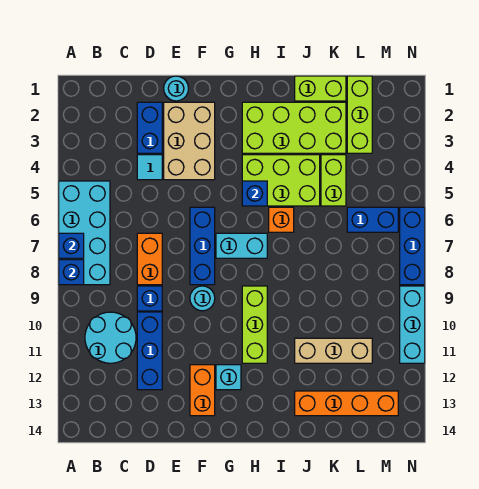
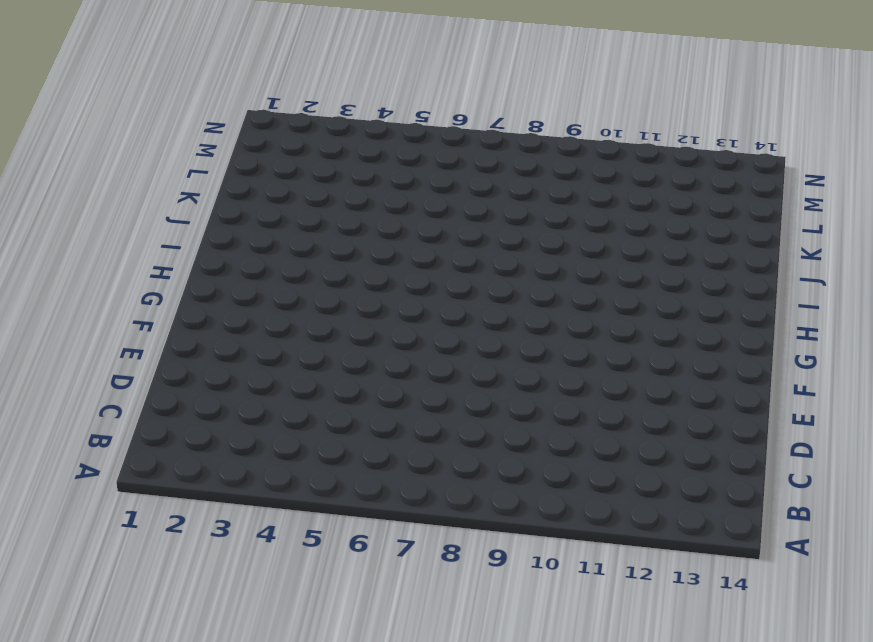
none -> cyan 2x4 brick [59,181,110,285]
none -> cyan 2x2 round brick [85,312,136,363]
none -> blue 1x2 brick [137,102,162,153]

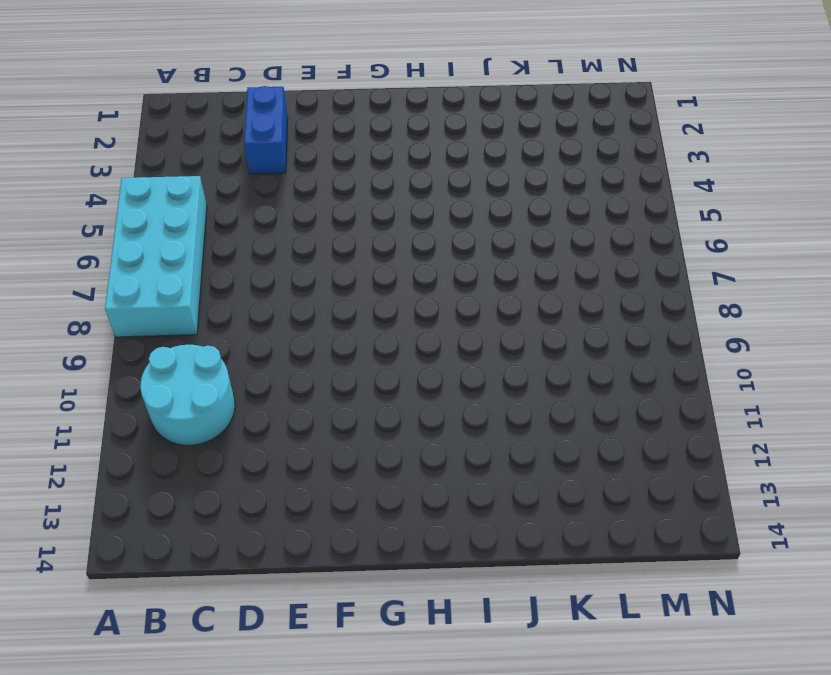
none -> cyan 1x1 tile [137,155,162,180]
none -> orange 1x2 brick [137,233,162,285]
none -> blue 1x1 brick [137,286,162,311]

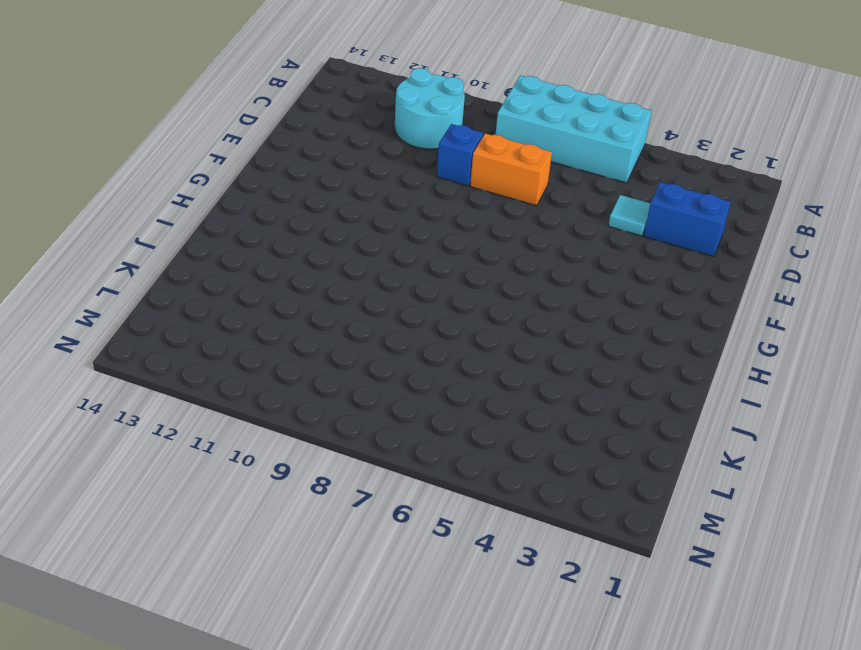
none -> blue 1x3 brick [137,312,162,390]
none -> cyan 1x1 round brick [164,76,189,101]
none -> tan 2x3 brick [164,102,215,180]

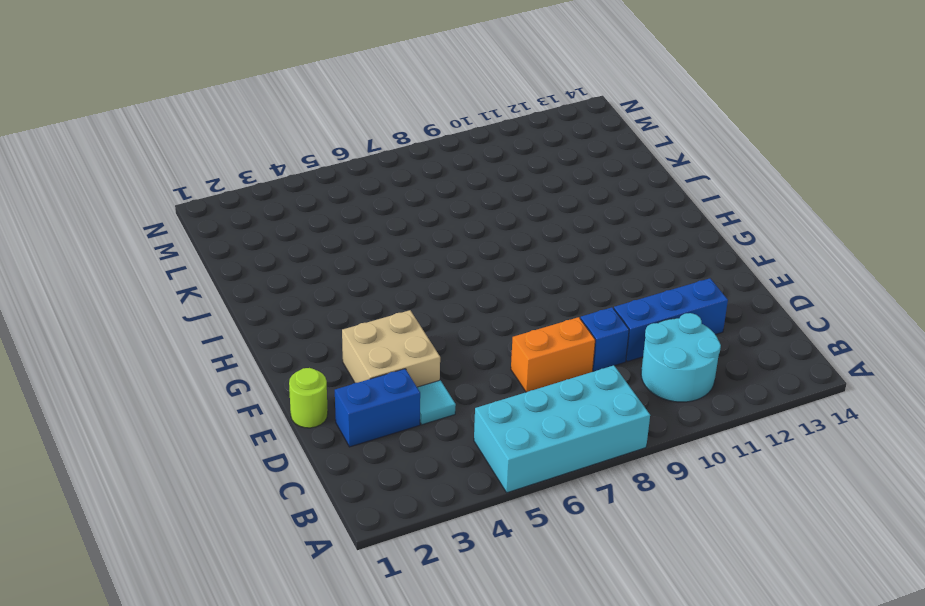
lime 1x1 round brick [289,368,328,428] -> cyan 1x1 round brick [164,76,189,101]
tan 2x2 brick [342,310,440,387] -> tan 2x3 brick [164,102,215,180]
none -> blue 1x3 brick [190,207,215,285]
none -> cyan 1x1 round brick [190,286,215,311]
none -> orange 1x2 brick [190,365,215,416]

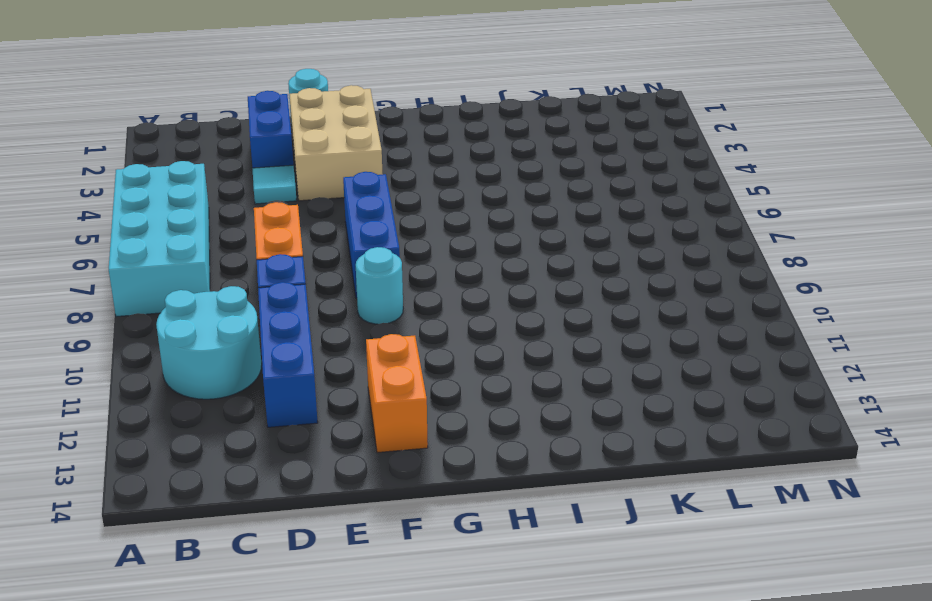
none -> cyan 1x2 brick [216,233,267,258]
none -> cyan 1x1 brick [216,365,241,390]
none -> lime 2x4 brick [242,102,346,153]

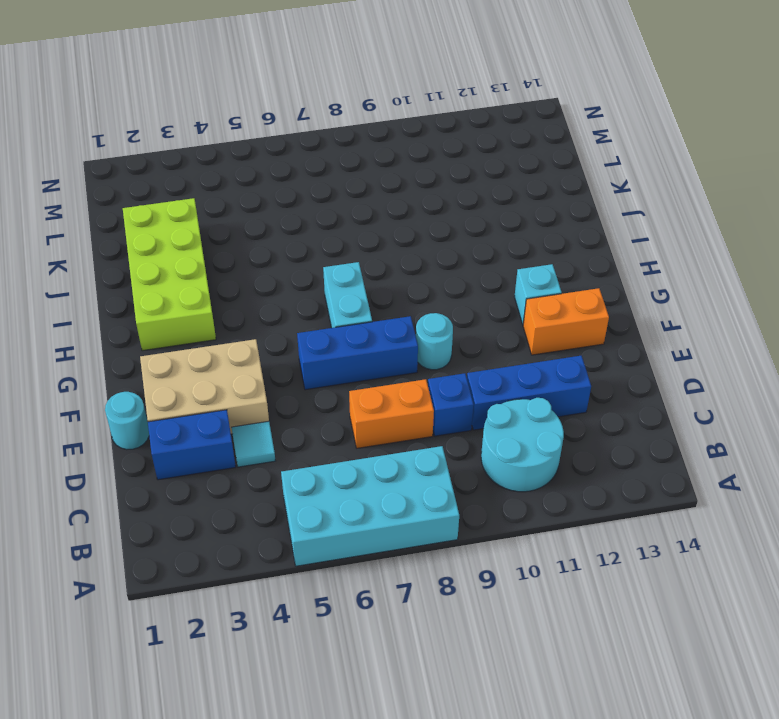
none -> lime 2x3 brick [242,155,320,206]
none -> lime 1x3 brick [242,286,267,363]
none -> orange 1x1 brick [269,207,294,232]

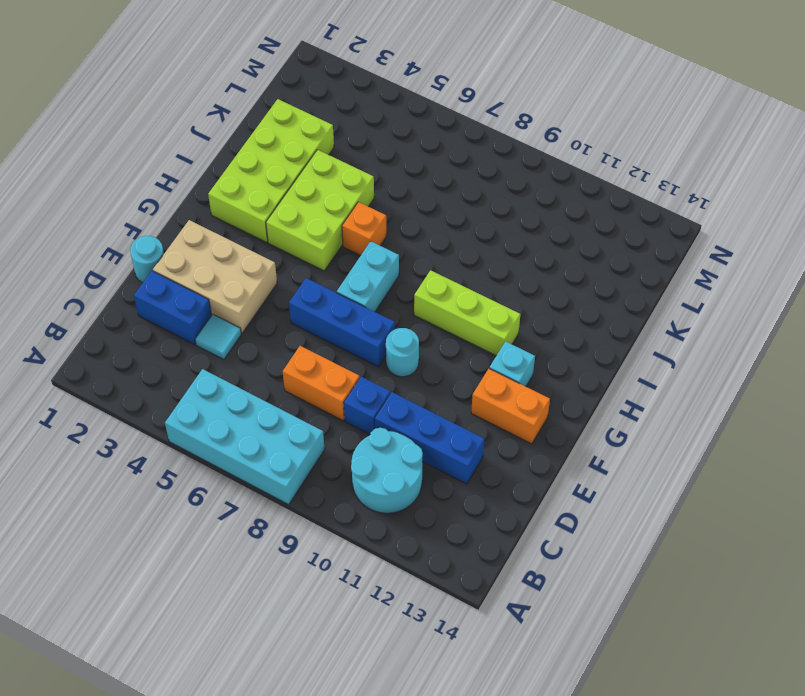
none -> lime 1x2 brick [295,76,346,101]
none -> tan 1x3 brick [295,338,372,363]
none -> orange 1x4 brick [295,391,398,416]

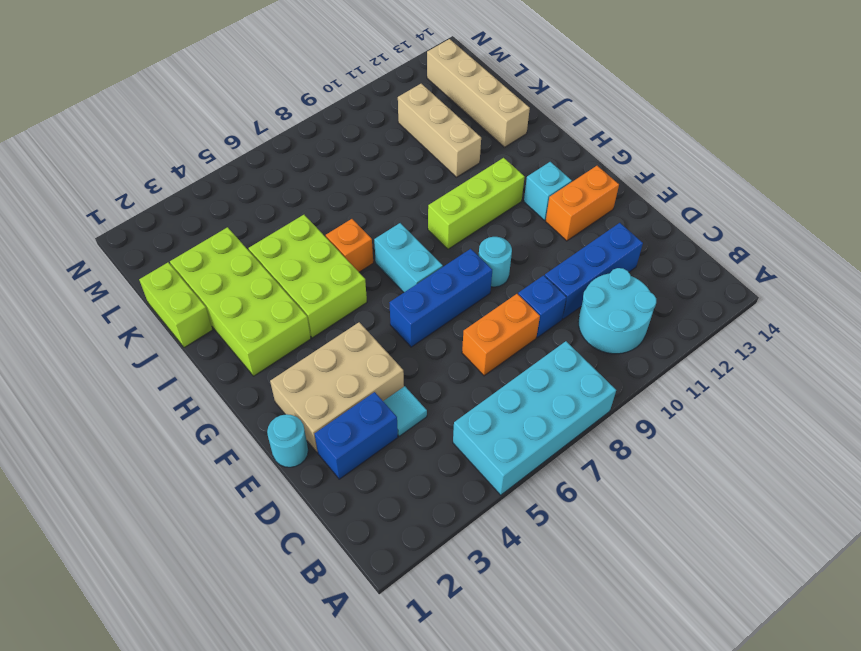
tan 1x4 brick [427,39,530,147] -> orange 1x4 brick [295,391,398,416]
none -> lime 1x2 brick [321,155,346,206]
none -> lime 1x3 brick [347,76,372,153]
none -> blue 1x2 brick [347,207,398,232]

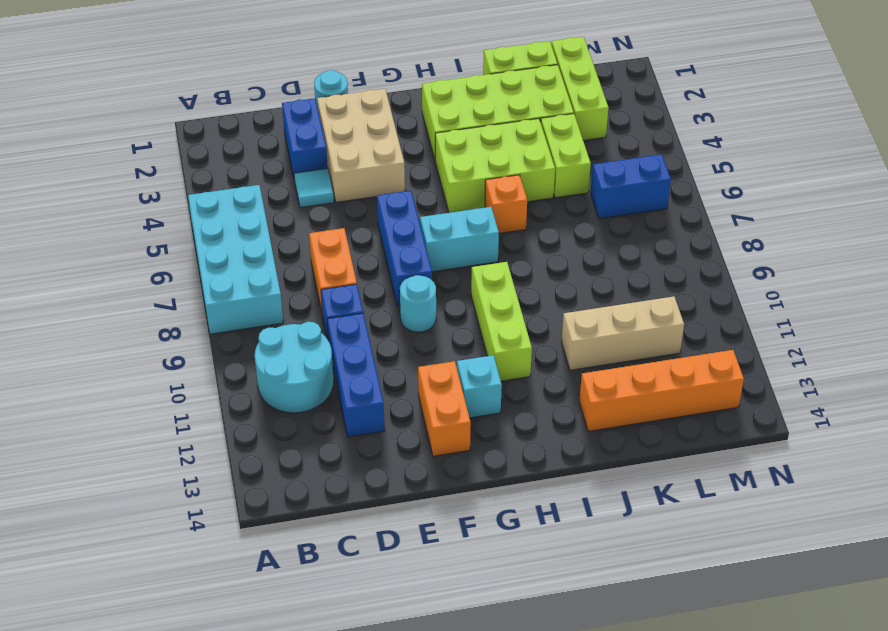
none -> blue 1x3 brick [400,207,425,285]
none -> cyan 1x3 brick [400,286,425,363]
none -> blue 1x1 brick [59,233,84,258]

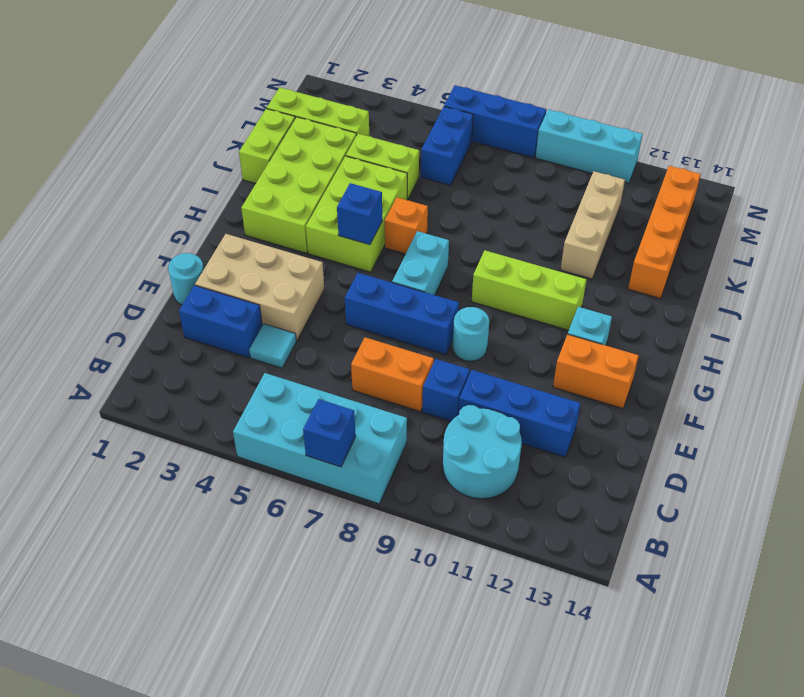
none -> blue 1x1 brick [59,260,84,285]

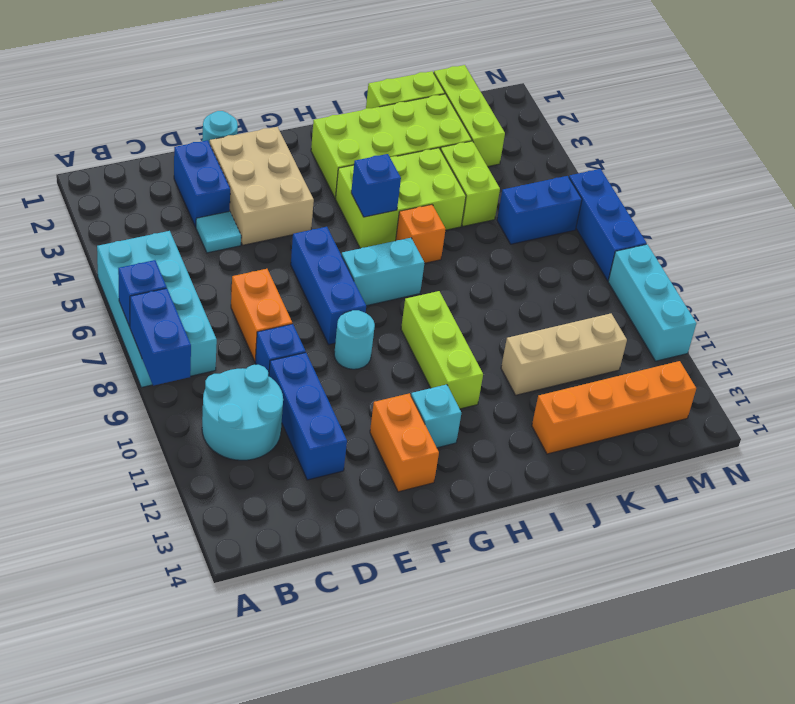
blue 1x2 brick [130,288,191,386] -> blue 1x1 brick [59,260,84,285]

